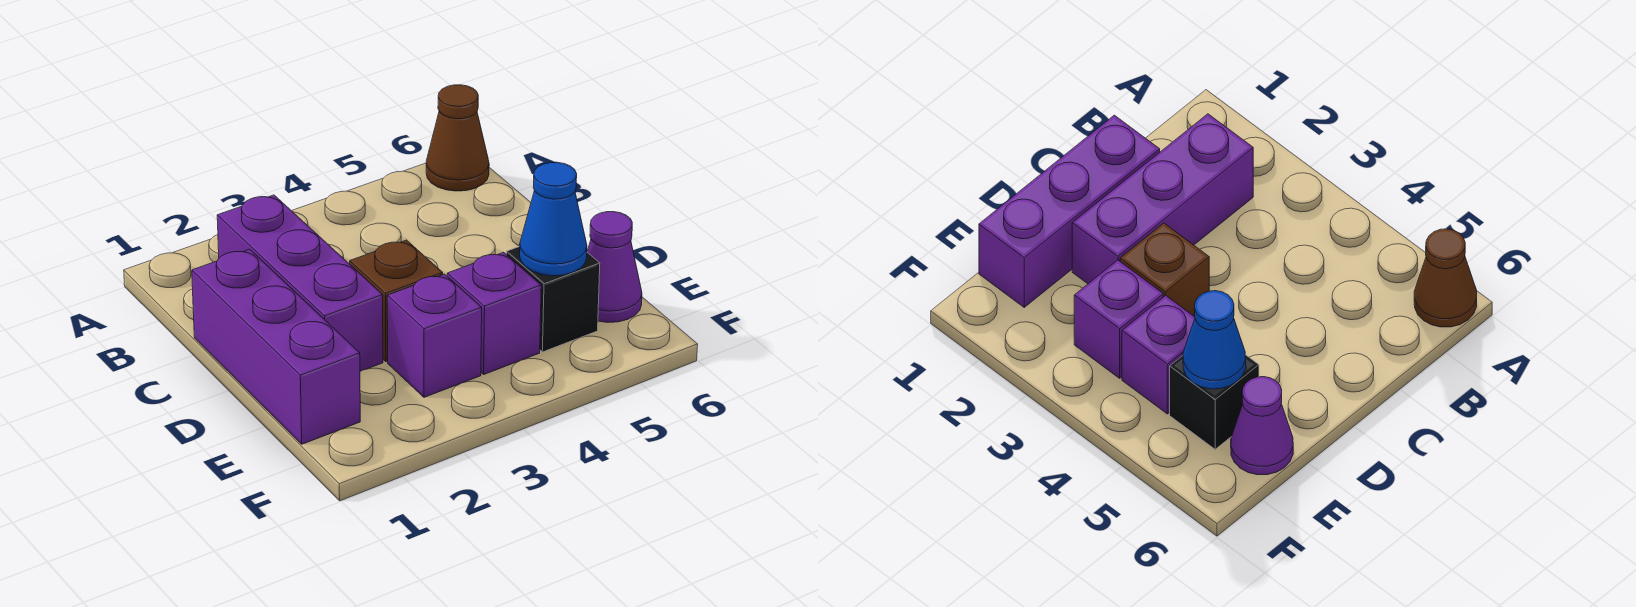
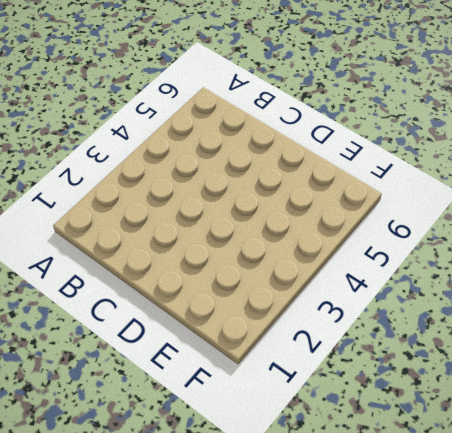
none -> brown 1x1 cone [426,85,489,191]
none -> purple 1x3 brick [217,195,383,371]

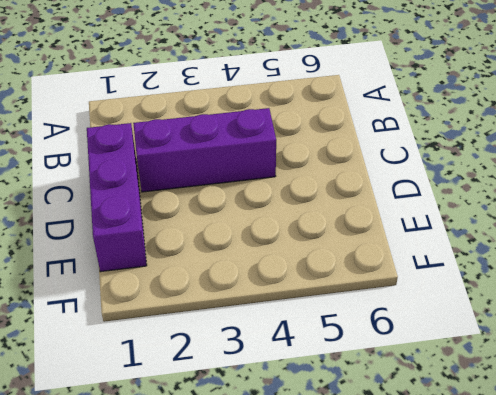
purple 1x3 brick [133,108,276,192] -> purple 1x3 brick turned to [217,195,383,371]
none -> brown 1x1 cone [426,85,489,191]
none -> brown 1x1 brick [350,240,443,362]

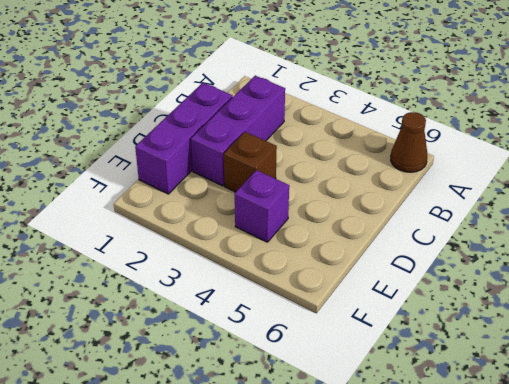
none -> purple 1x1 brick [387,274,482,397]
none -> black 1x1 brick [506,246,600,352]

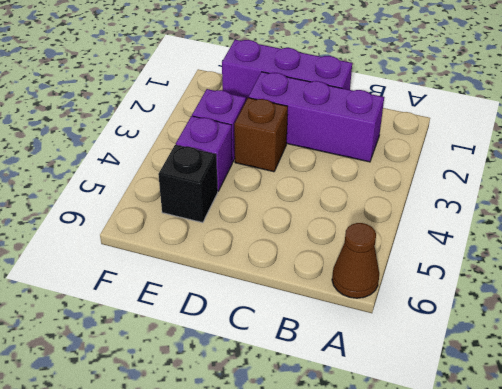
none -> purple 1x1 cone [587,212,642,322]
none -> blue 1x1 cone [520,162,587,276]

